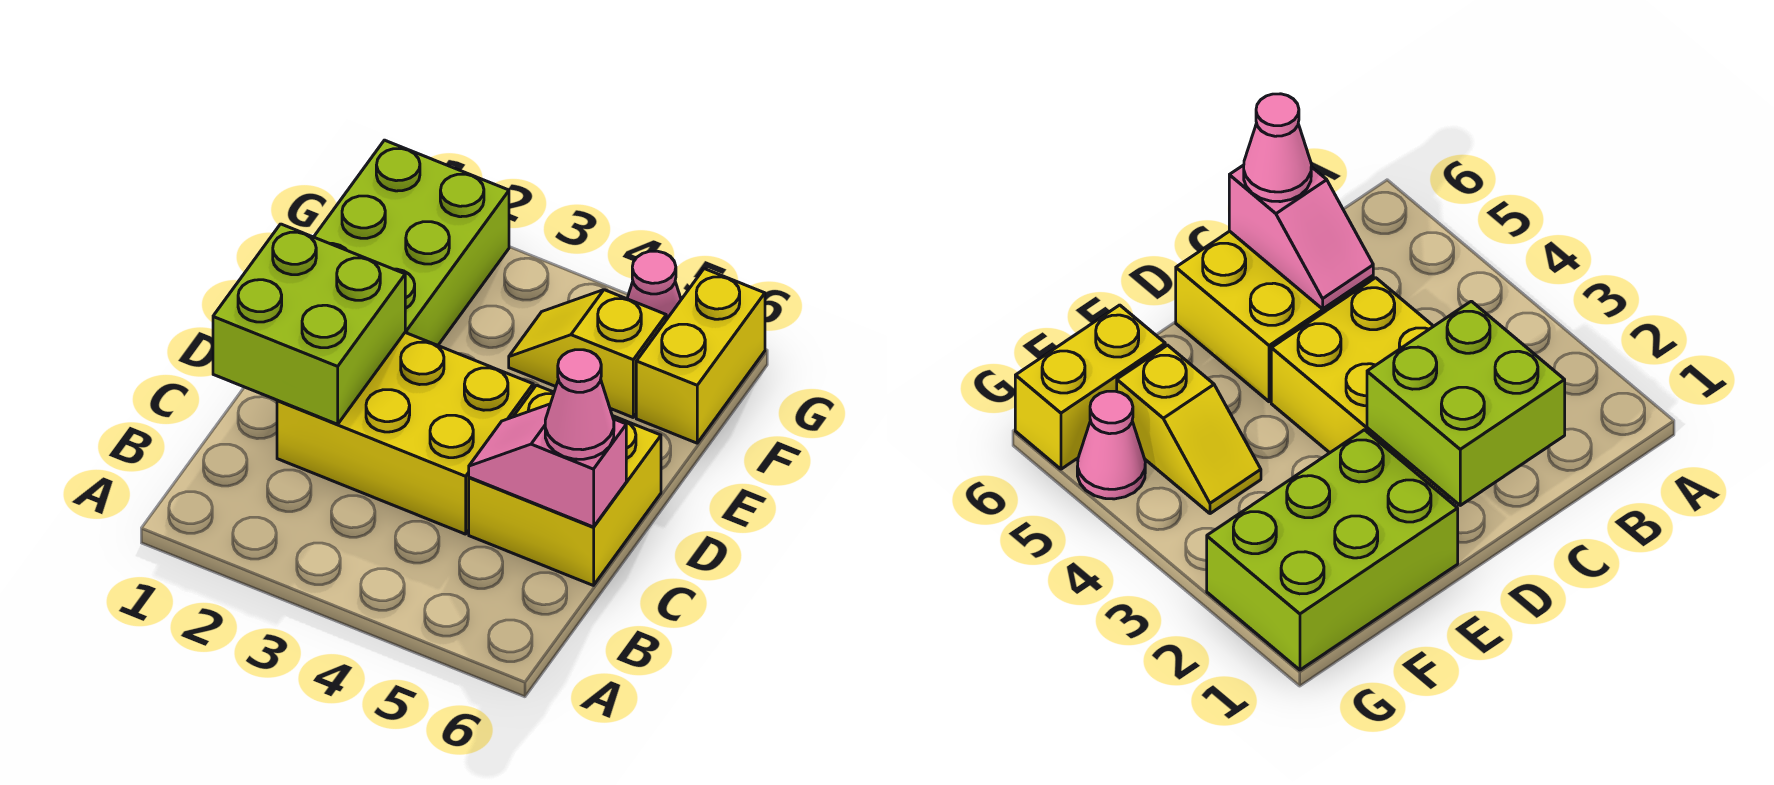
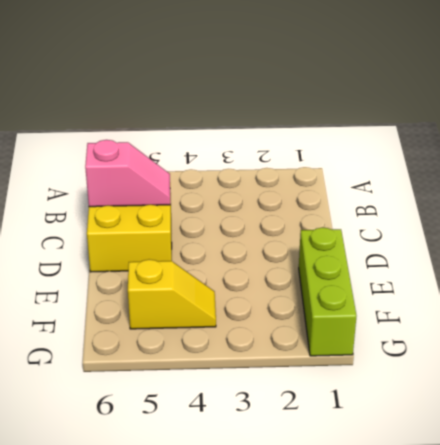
lime 1x3 brick [299,227,356,356] -> lime 2x3 brick [314,140,509,345]
none -> yellow 2x3 brick [277,333,533,534]
none -> yellow 1x2 brick [636,269,765,443]

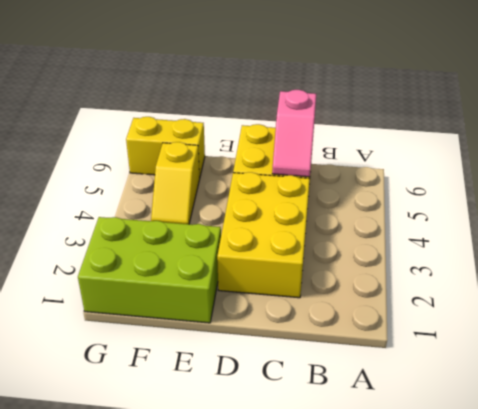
none -> pink 1x1 cone [627,251,681,320]
none -> lime 2x2 brick [213,224,405,424]

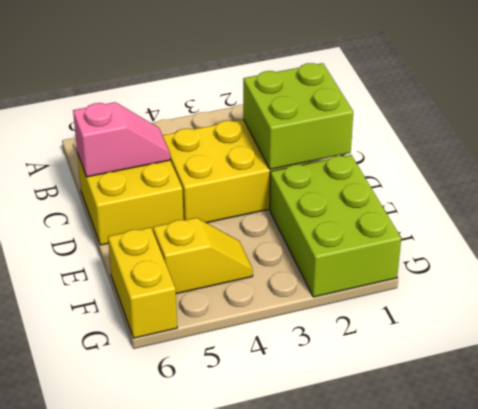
none -> pink 1x1 cone [627,251,681,320]
none -> pink 1x1 cone [545,350,614,459]

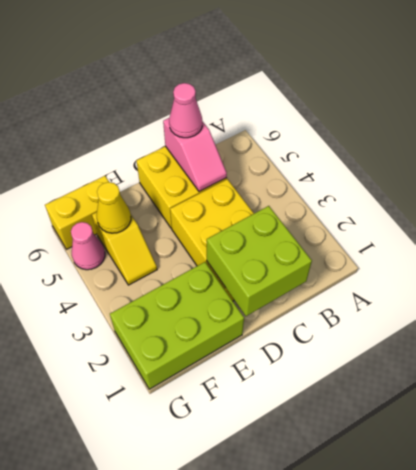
yellow 1x1 cone [97,182,131,233] -> none

